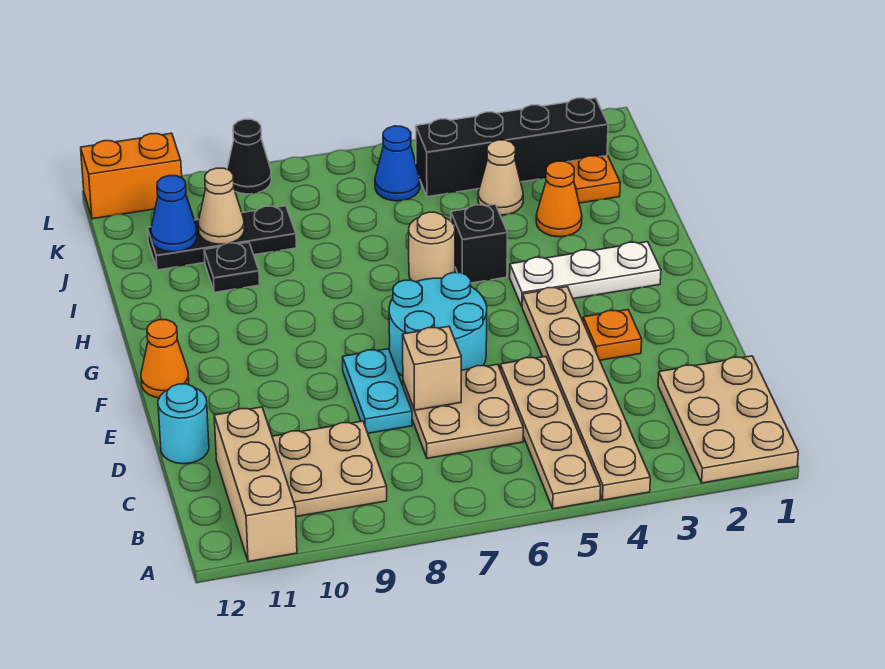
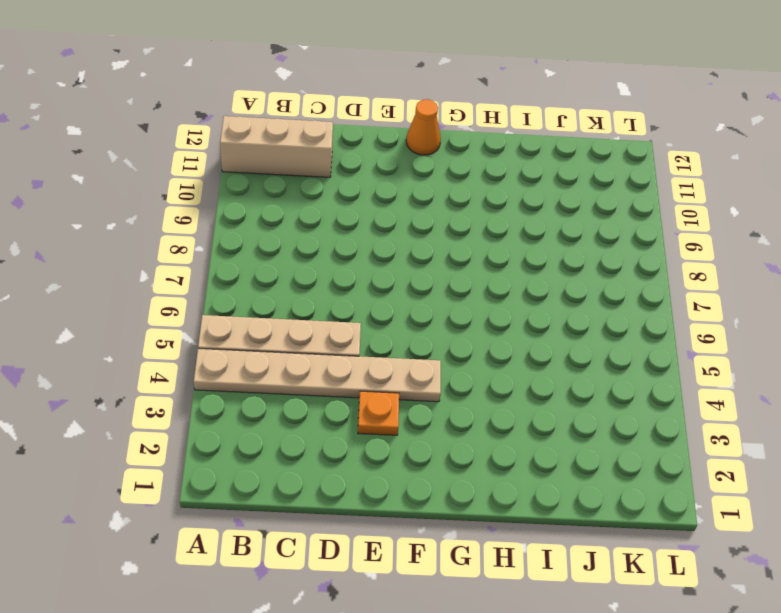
none -> tan 2x3 plate [658,356,798,483]
none -> tan 2x2 plate [272,421,387,517]
none -> tan 2x2 plate [403,364,523,458]

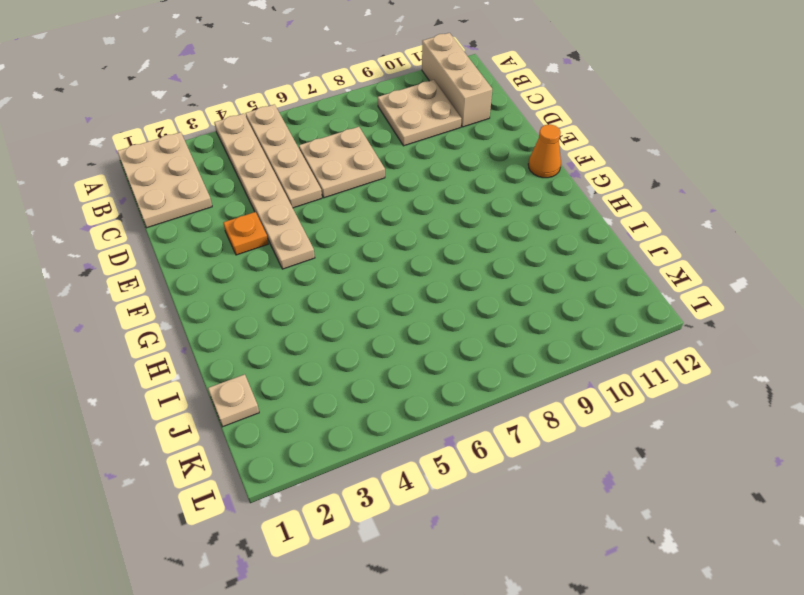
tan 1x1 plate [208,374,259,427] -> none
none -> cyan 1x2 plate [343,349,412,433]
none -> cyan 1x1 round brick [158,384,209,464]
none -> cyan 2x2 round brick [389,273,487,376]

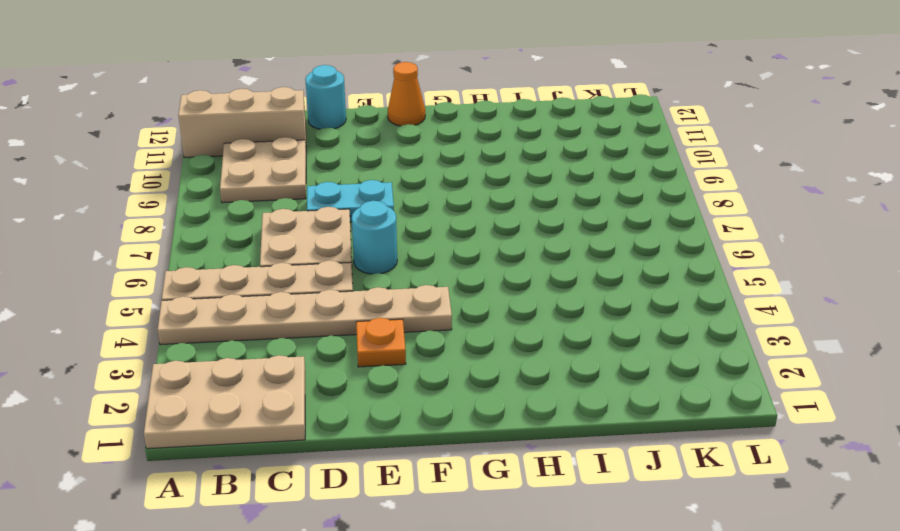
cyan 1x1 round brick [352,201,397,274] -> cyan 2x2 round brick [389,273,487,376]
none -> white 1x3 plate [510,242,661,306]
none -> black 1x1 brick [451,204,508,283]
none -> tan 1x1 round brick [409,212,455,282]

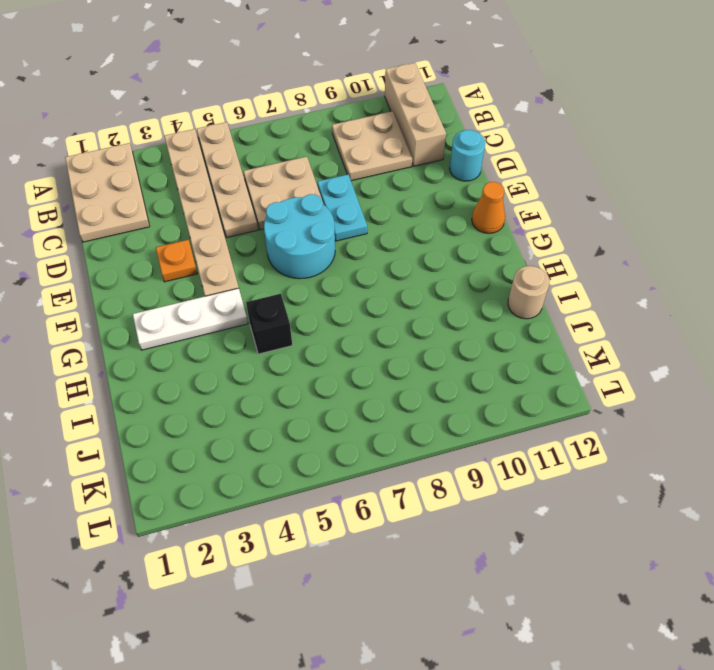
tan 1x1 round brick [508,266,549,319] -> tan 1x1 round brick moved to [409,212,455,282]
none -> orange 1x1 cone [536,161,582,237]
none -> black 1x1 plate [204,242,260,292]
none -> orange 1x1 plate [567,156,620,203]

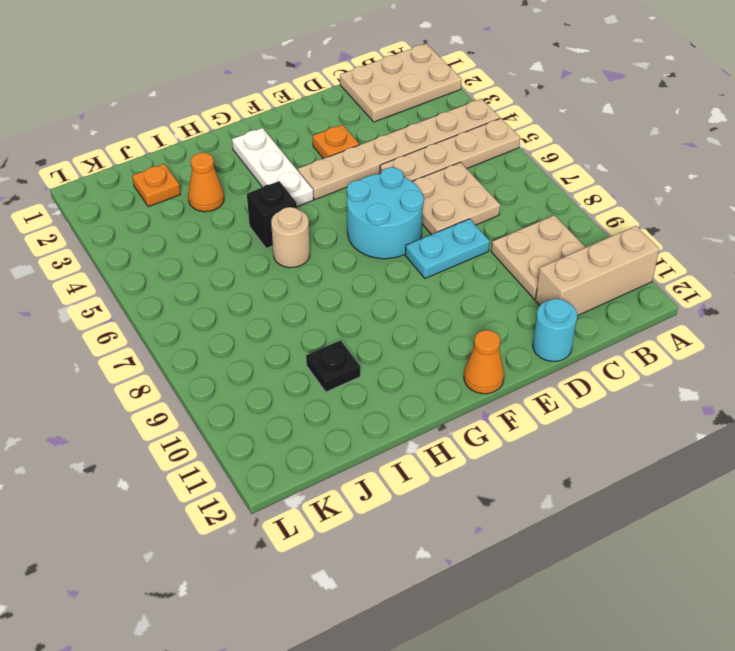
none -> tan 1x1 cone [478,140,523,215]
none -> black 1x3 plate [147,206,296,270]
none -> black 1x4 brick [416,98,608,197]

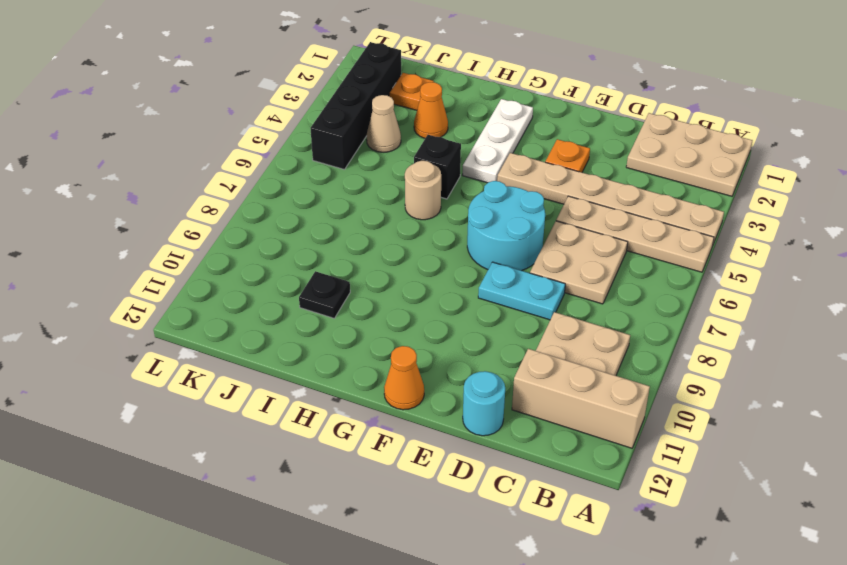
none -> black 1x3 plate [147,206,296,270]
none -> blue 1x1 cone [375,126,420,201]
none -> black 1x1 cone [227,119,271,194]

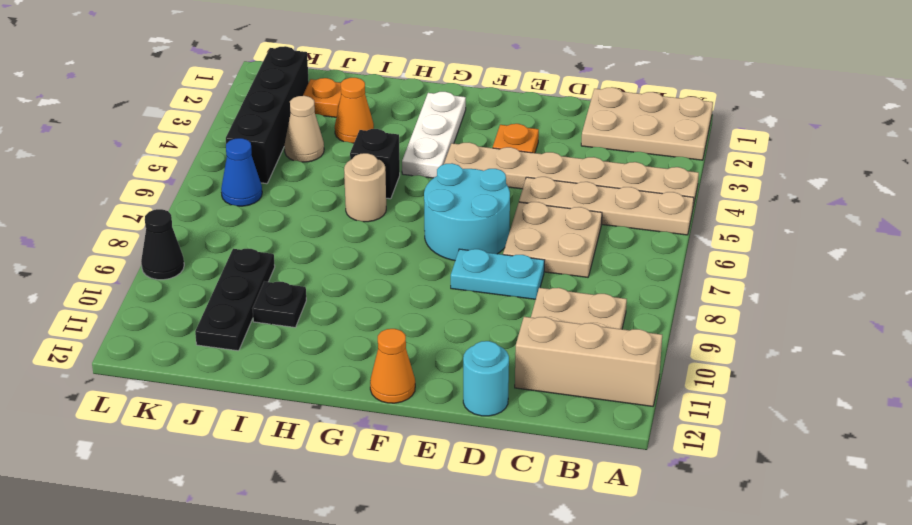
none -> orange 1x2 brick [81,133,182,219]
none -> tan 1x1 brick [403,327,461,410]
none -> tan 1x1 cone [198,168,244,244]

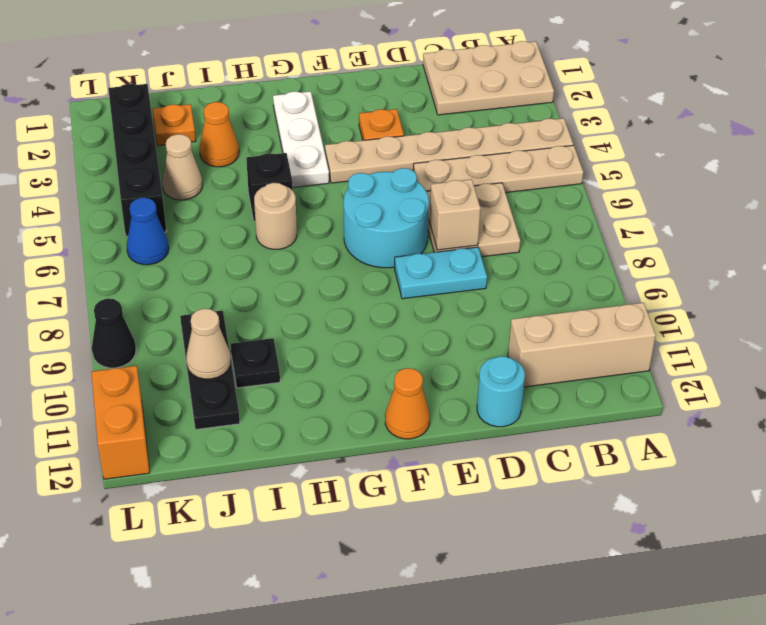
none -> tan 2x2 plate [272,421,387,517]
none -> blue 1x1 cone [151,176,197,252]

